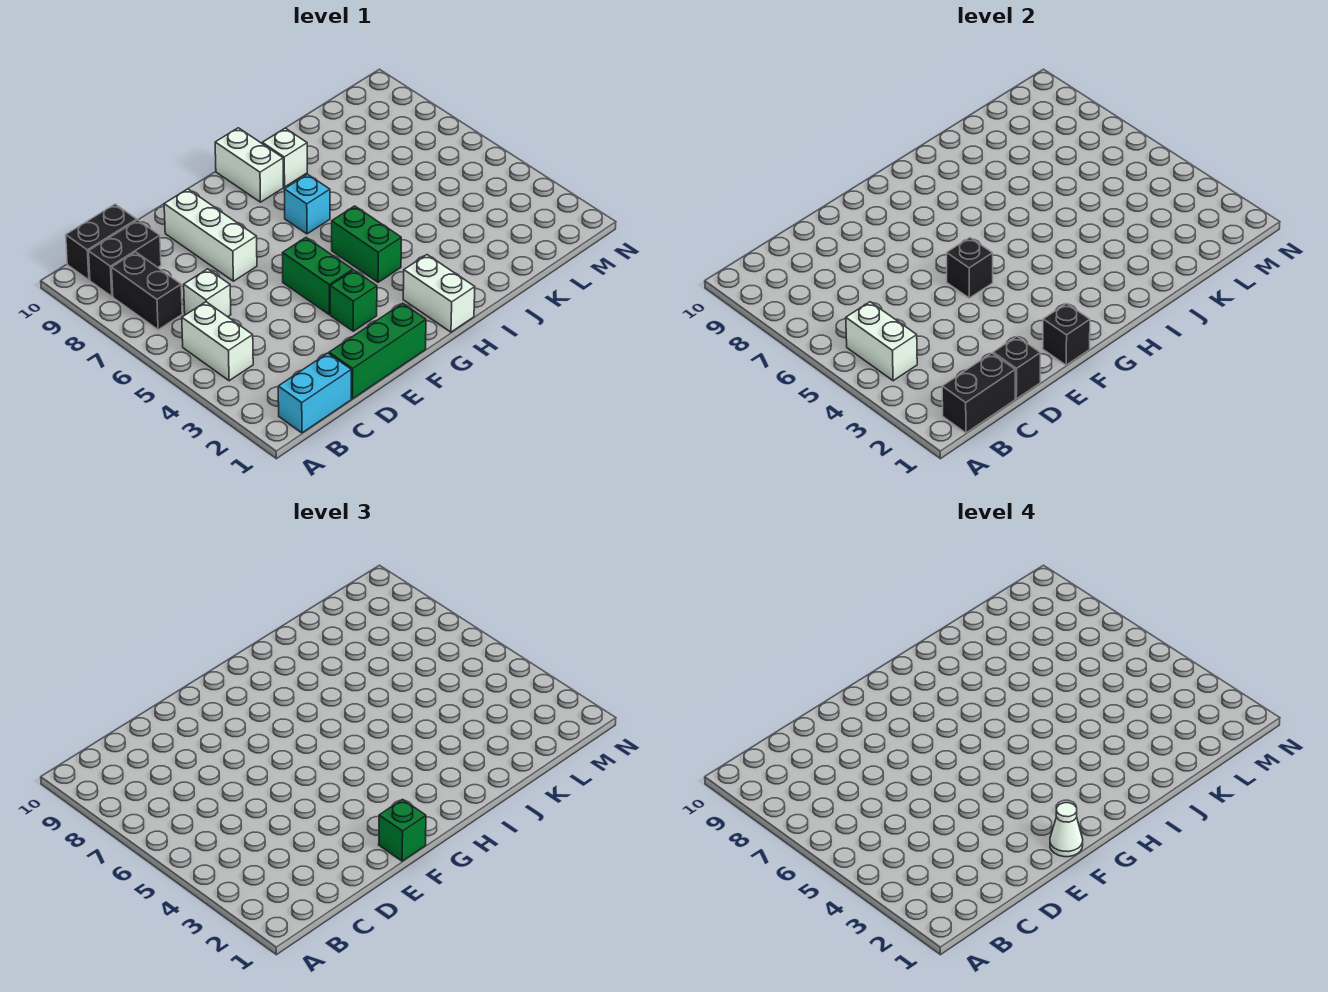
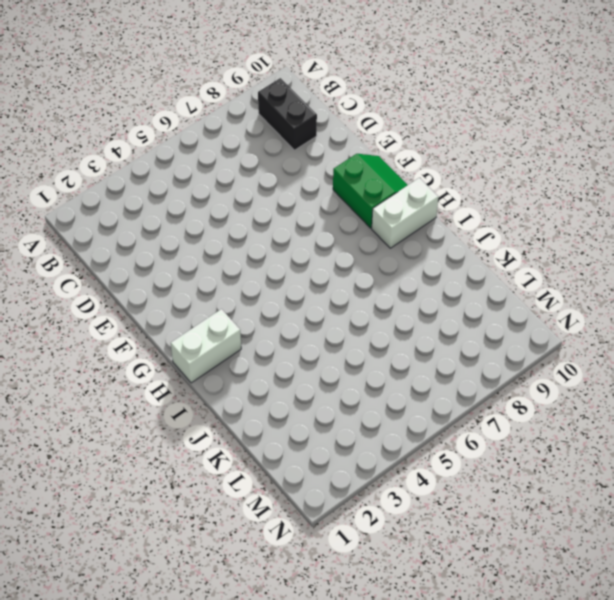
green 2x2 slope [333,154,407,228] -> none
none -> cyan 1x2 brick [278,353,351,433]
none -> white 1x2 brick [182,302,253,381]
none -> black 1x2 brick [112,252,182,330]

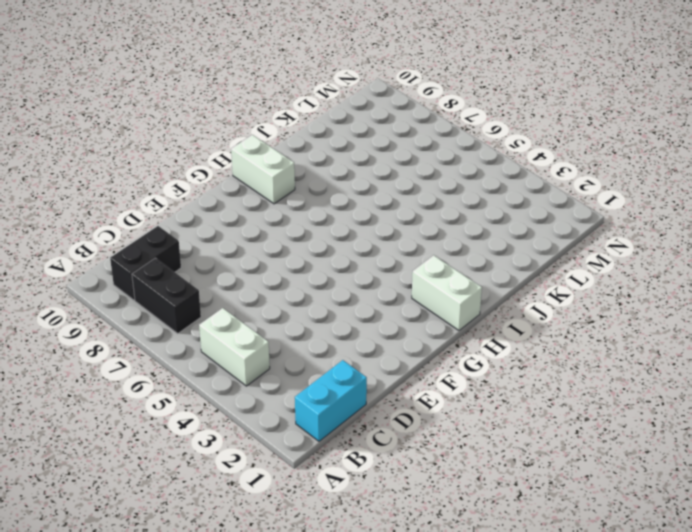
none -> black 1x2 brick [66,204,137,280]
none -> white 1x1 brick [184,269,231,317]
none -> green 1x3 brick [329,303,426,399]

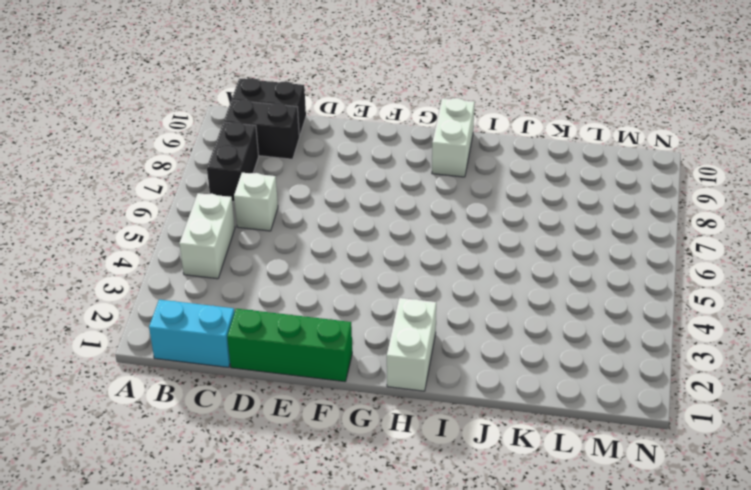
none -> white 1x3 brick [164,189,257,281]
none -> green 1x1 brick [330,270,377,331]
none -> green 1x2 brick [282,238,353,314]

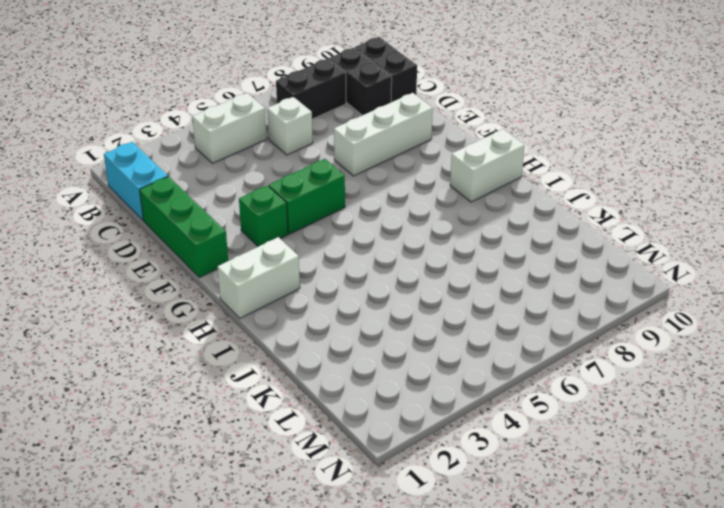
none -> green 1x2 brick [332,206,401,282]
none -> cyan 1x1 brick [284,174,330,234]
none -> white 1x1 brick [262,128,307,187]

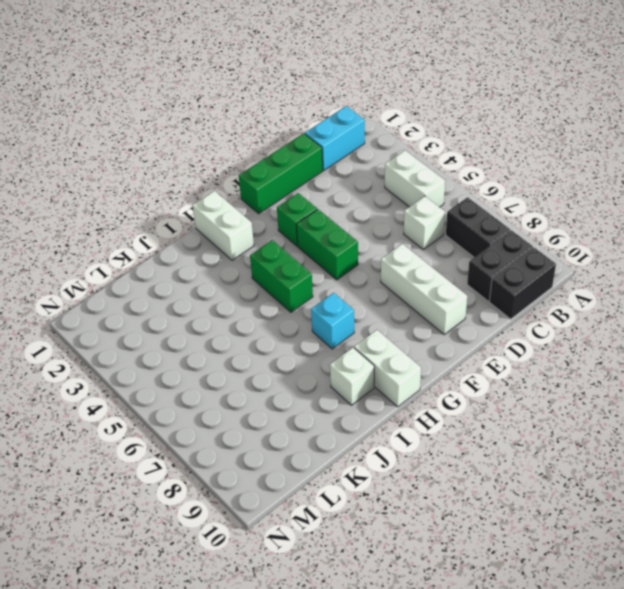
none -> black 1x2 brick [942,353,1015,433]
none -> white 1x2 brick [846,302,917,381]
none -> black 1x1 brick [993,337,1041,399]

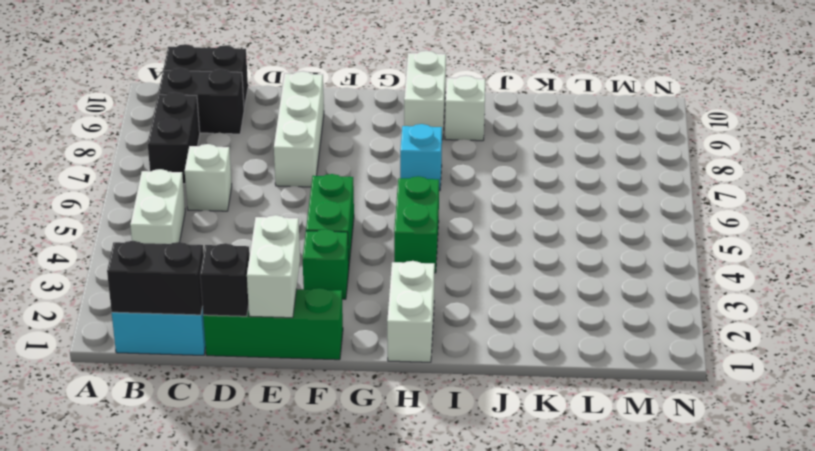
white 1x2 brick [247,215,300,318] -> white 1x2 brick moved to [846,302,917,381]
none -> black 1x1 brick [1043,303,1090,365]
none -> black 1x1 brick [946,238,993,298]
none -> green 1x1 brick [379,799,426,861]

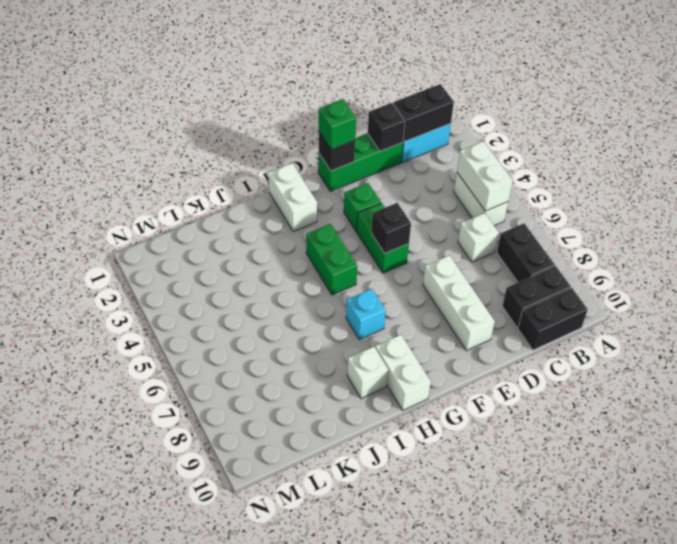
none -> white 1x1 cone [1050,803,1083,857]

